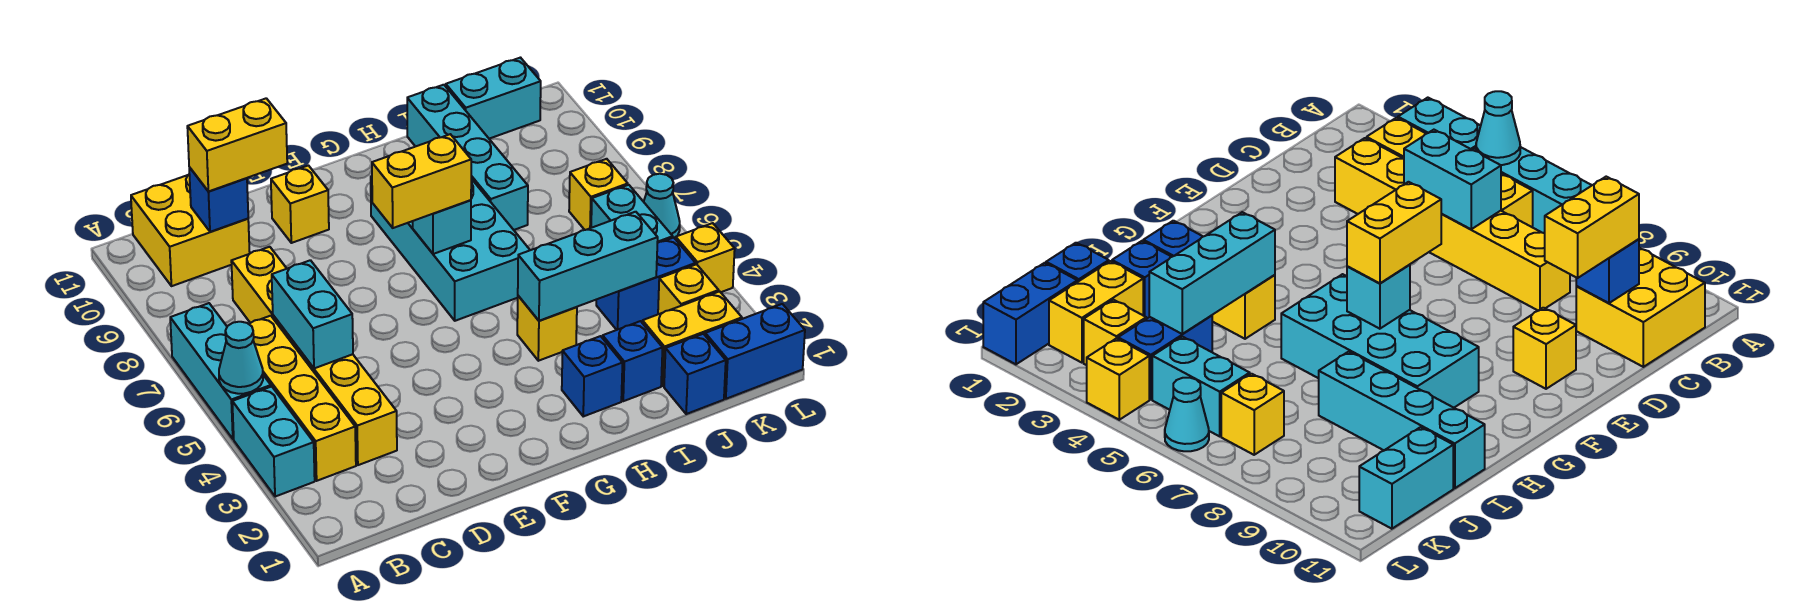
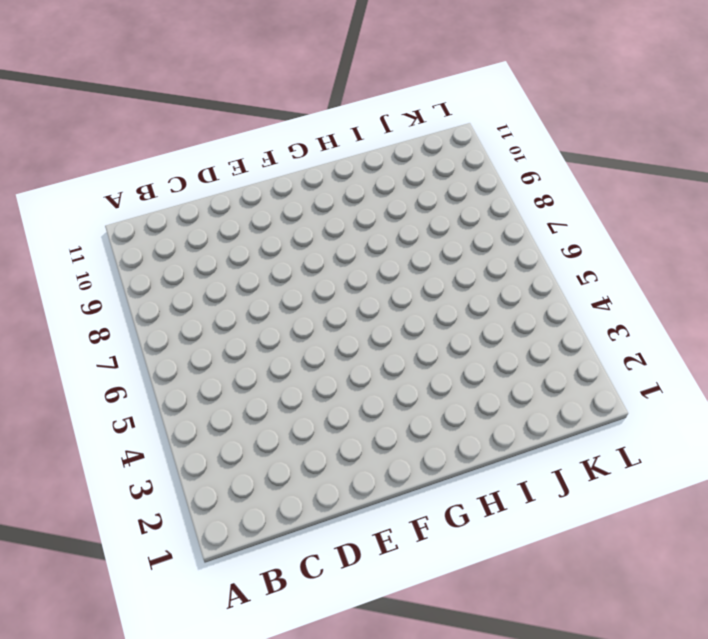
none -> cyan 1x2 brick [232,387,315,497]
none -> cyan 1x3 brick [170,303,271,439]
none -> yellow 1x4 brick [249,316,356,481]

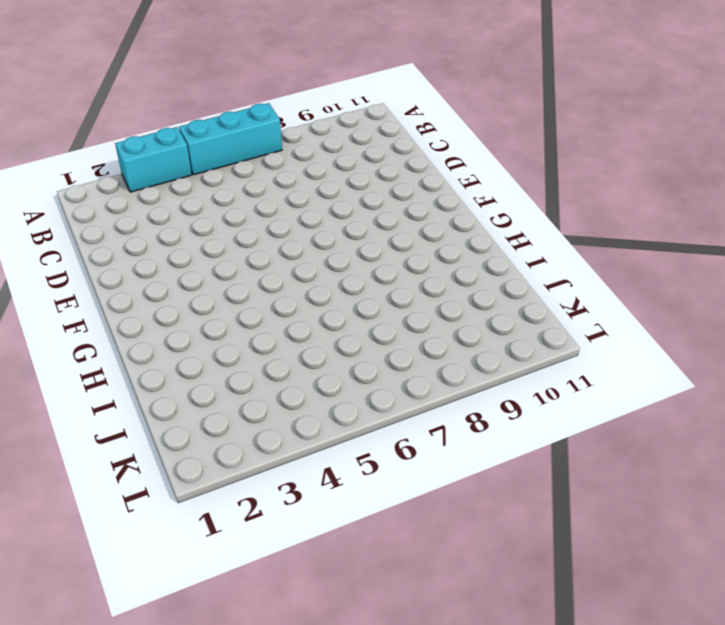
none -> yellow 1x4 brick [249,316,356,481]
none -> yellow 2x2 brick [131,174,250,286]
none -> yellow 1x6 brick [231,247,397,465]

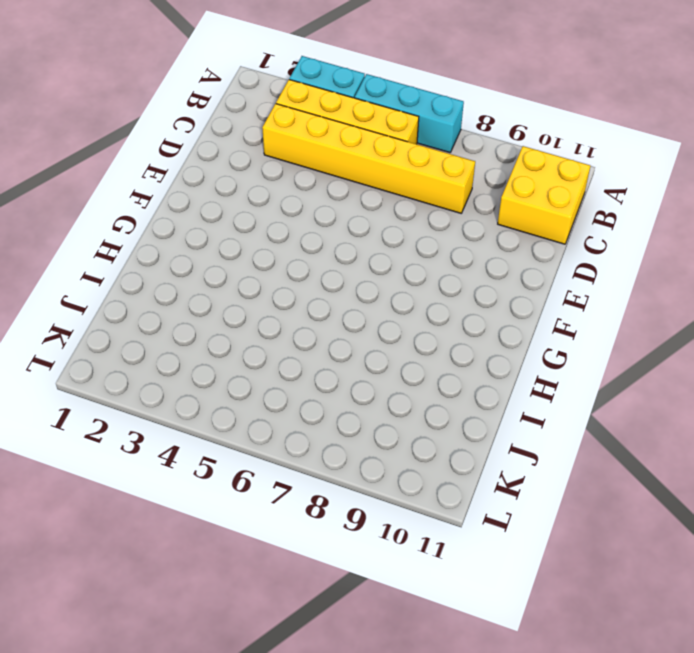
none -> yellow 1x1 brick [271,165,329,243]
none -> cyan 2x4 brick [371,176,530,321]
none -> blue 1x1 brick [562,336,622,416]

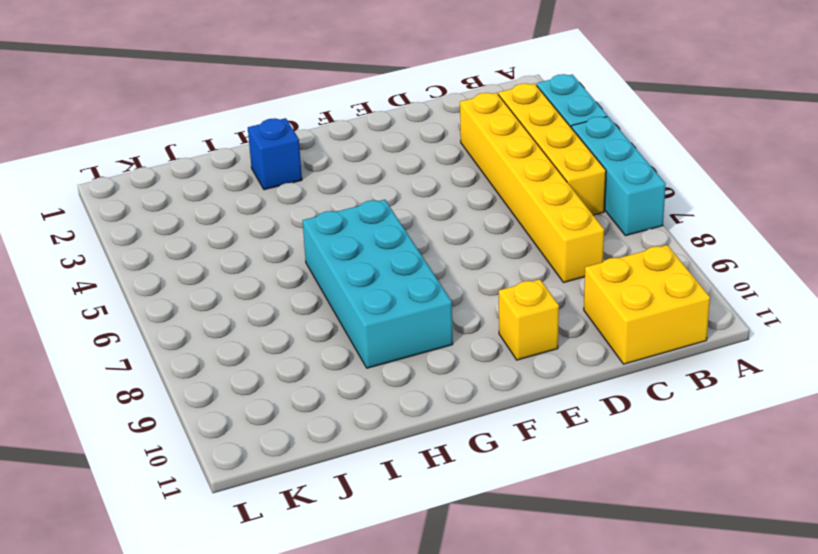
none -> yellow 1x1 brick [517,296,577,361]
none -> blue 1x1 brick [603,321,663,401]
none -> cyan 1x4 brick [407,85,528,230]

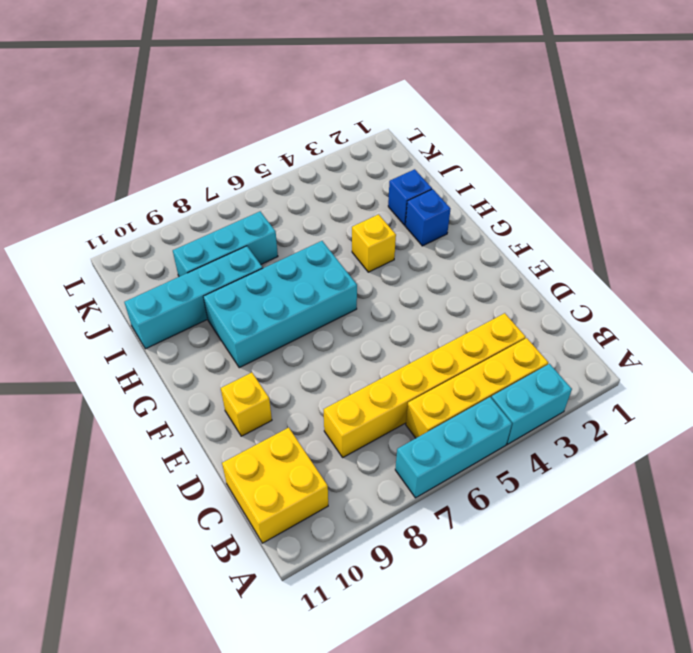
cyan 1x3 brick [173,212,278,277] -> cyan 1x3 brick turned to [518,212,658,321]
none -> blue 1x1 brick [664,334,726,414]
none -> yellow 1x2 brick [642,291,742,386]
none -> blue 1x2 brick [596,238,696,330]

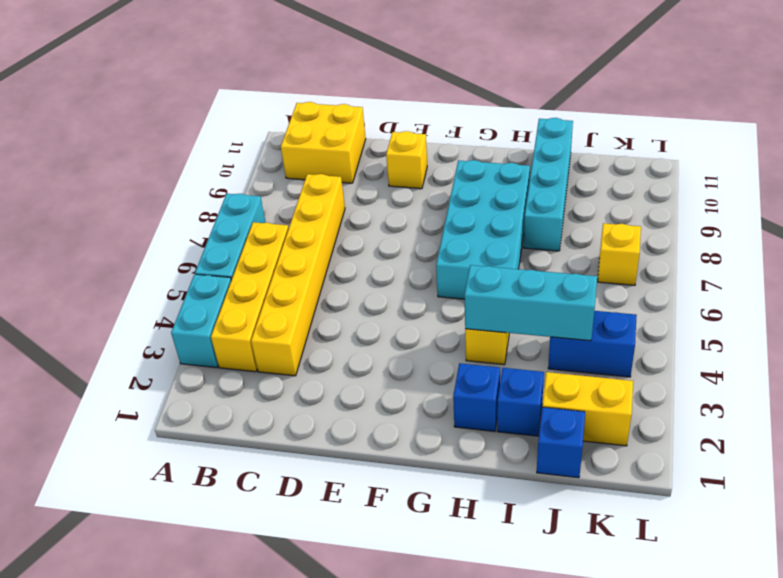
none -> cyan 1x2 brick [446,58,541,139]
none -> blue 1x2 brick [705,304,805,399]
none -> yellow 1x1 brick [658,264,719,314]

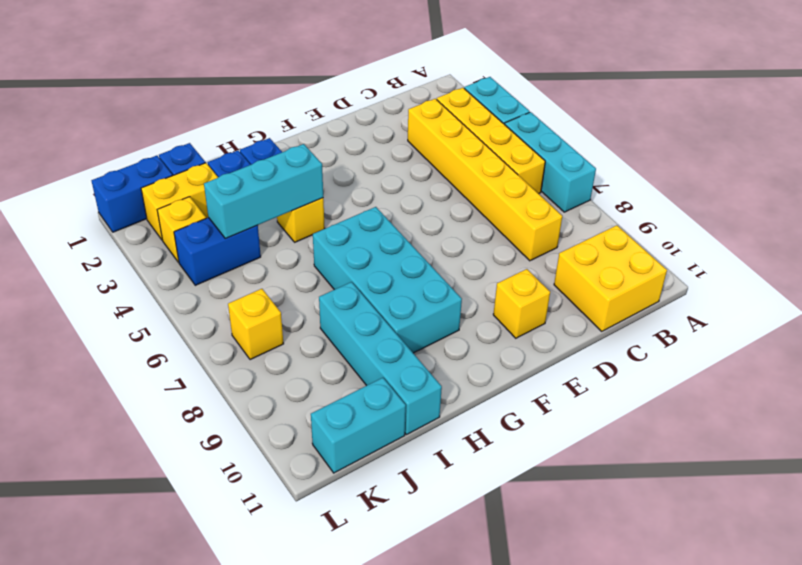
none -> cyan 1x2 brick [591,185,673,243]
none -> yellow 1x1 brick [676,223,735,292]
none -> cyan 1x1 cone [644,174,680,238]

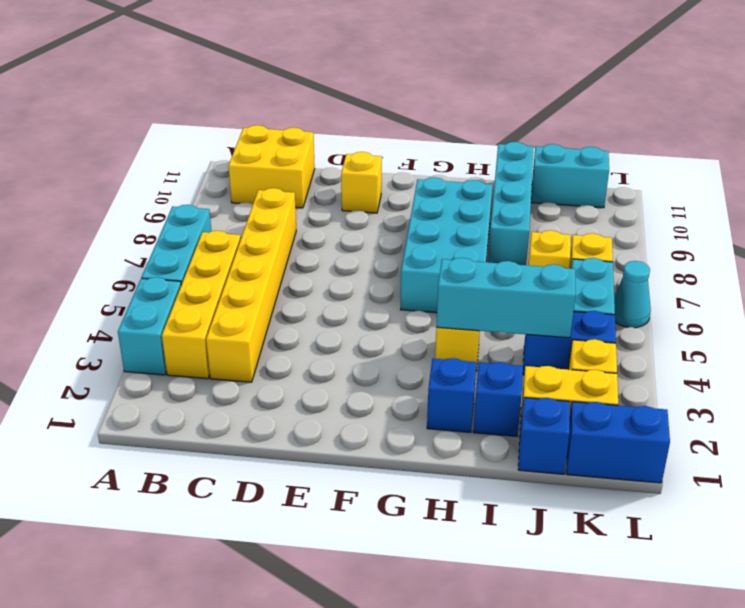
yellow 1x1 brick [528,230,571,268] -> yellow 1x1 brick moved to [676,223,735,292]
none -> cyan 1x1 cone [219,322,263,394]
none -> cyan 1x2 brick [272,260,353,368]
none -> blue 1x1 brick [189,167,248,232]

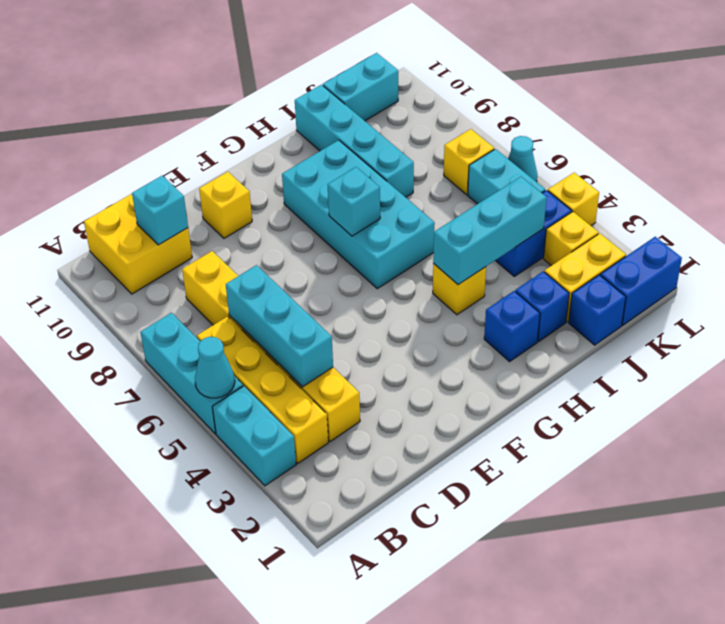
cyan 1x3 brick [226,265,333,387] -> cyan 1x2 brick [272,260,353,368]
cyan 1x1 brick [132,176,188,245] -> blue 1x1 brick [189,167,248,232]
none -> yellow 1x2 brick [187,98,287,191]
none -> yellow 1x2 brick [372,134,471,228]

